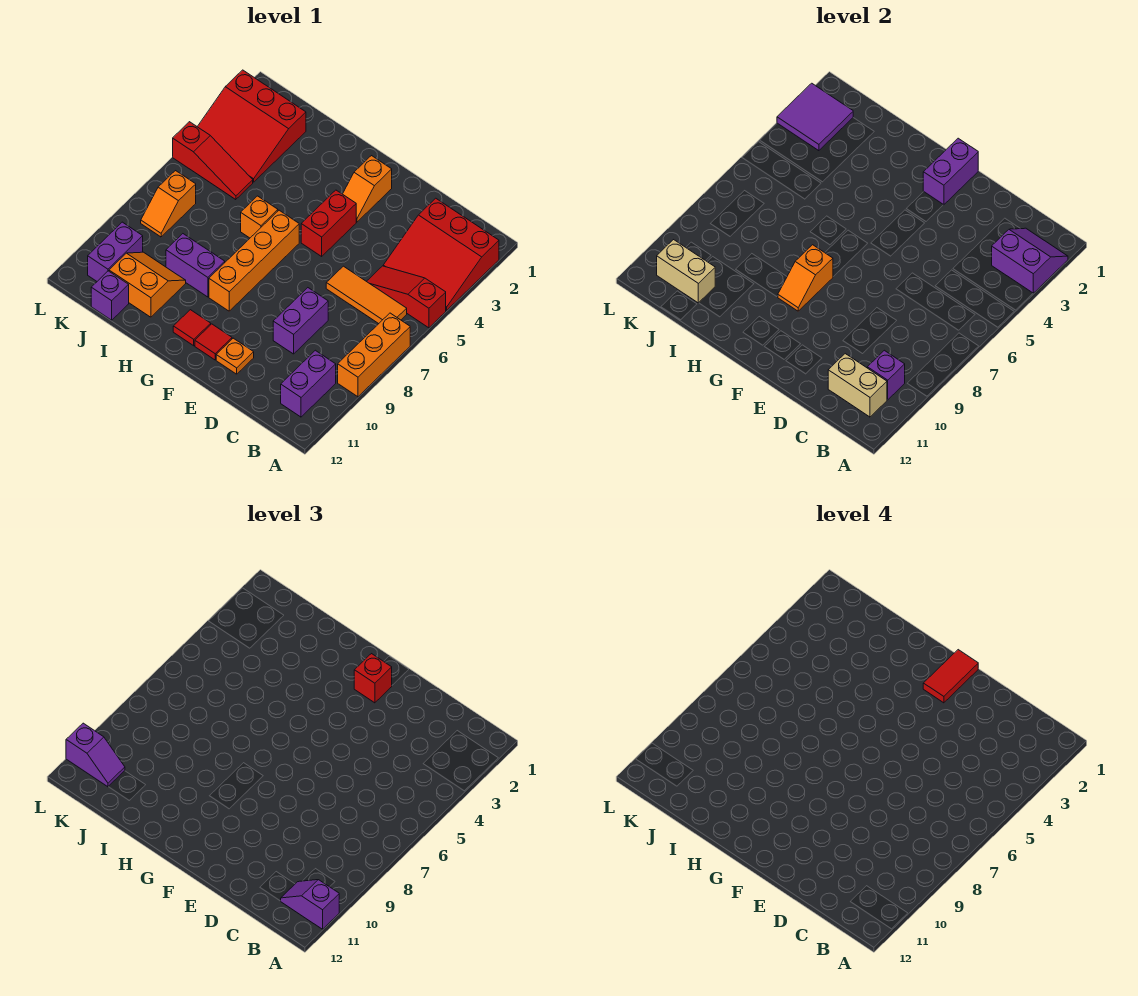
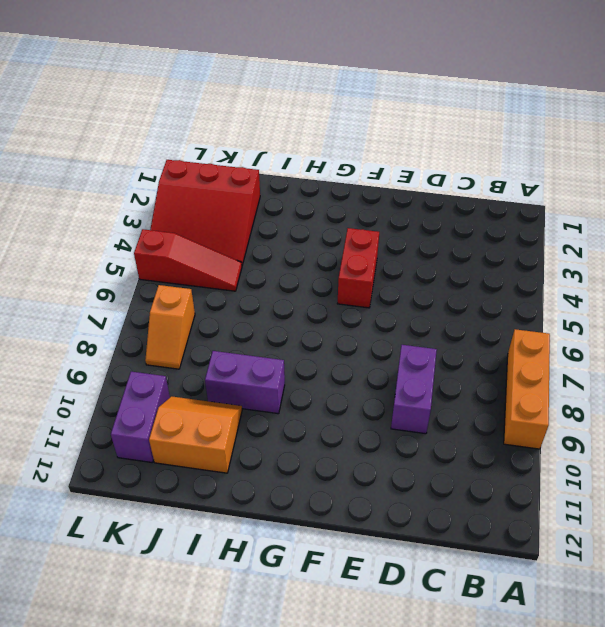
none -> red 3x3 slope [383,198,499,310]
none -> red 1x3 slope [367,266,446,328]
none -> orange 1x3 tile [326,266,407,324]
none -> purple 1x2 brick [281,350,336,417]

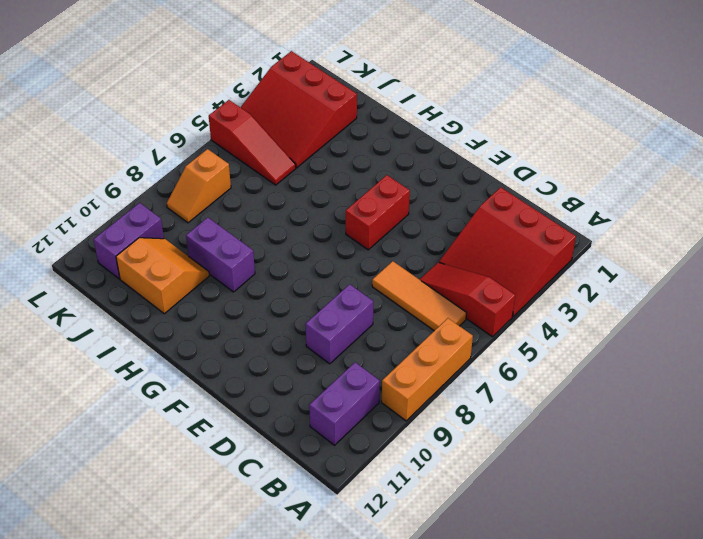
none -> orange 1x1 plate [216,338,254,374]
none -> orange 1x2 slope [343,156,392,222]
none -> red 1x1 tile [195,324,232,360]
none -> orange 1x4 brick [209,210,299,311]

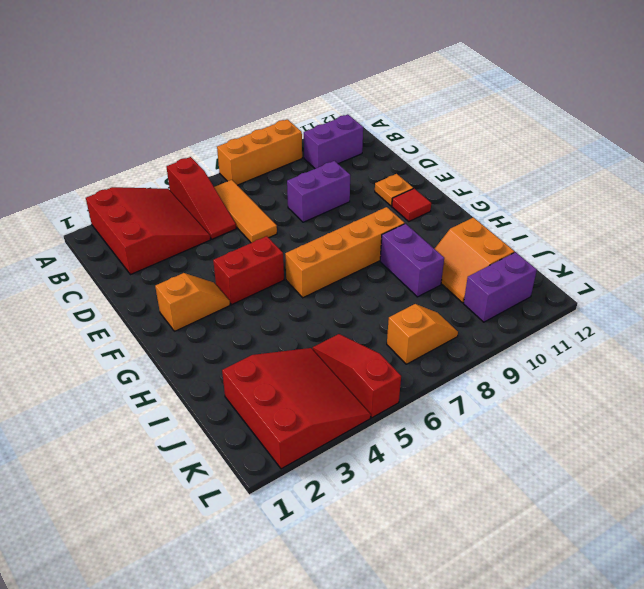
none -> red 1x1 tile [173,310,211,346]
none -> orange 1x1 brick [241,196,278,238]
none -> purple 1x1 brick [91,271,129,320]
none -> purple 2x2 slope [992,228,1068,293]

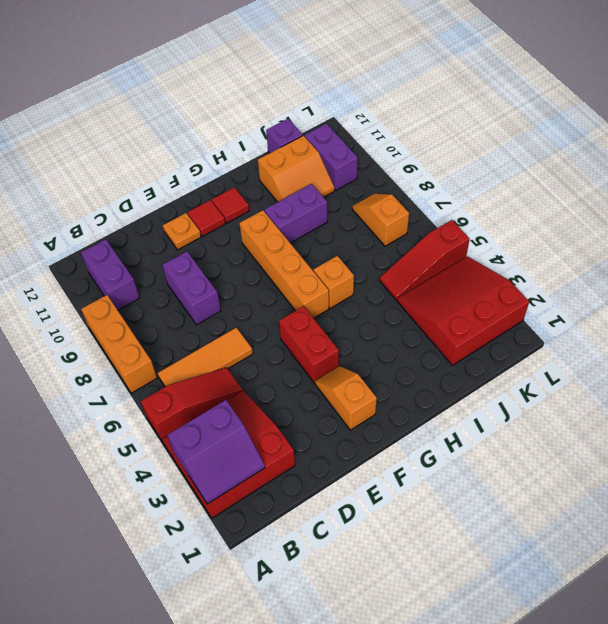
none -> purple 1x1 brick [867,350,905,400]
none -> tan 1x2 brick [828,354,887,417]
none -> purple 1x2 brick [923,138,978,205]
none -> orange 1x2 slope [778,245,833,311]

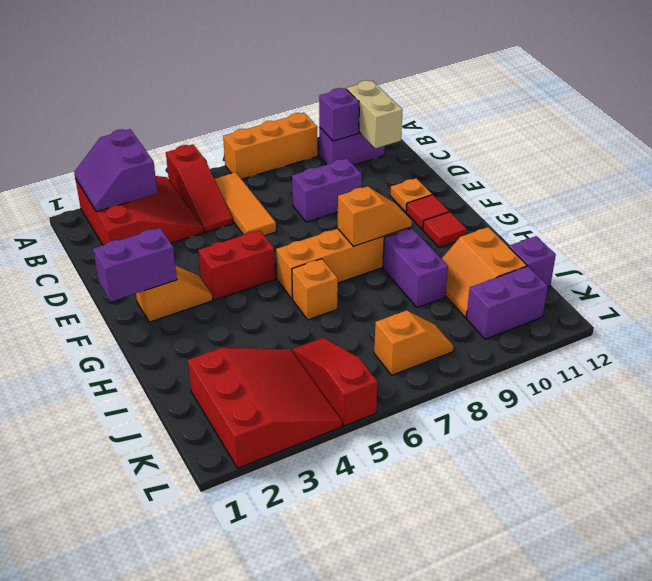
none -> tan 1x2 brick [657,240,715,303]
none -> purple 2x2 tile [777,83,853,151]
none -> purple 1x2 slope [281,880,339,929]
none -> red 1x1 brick [354,654,392,703]

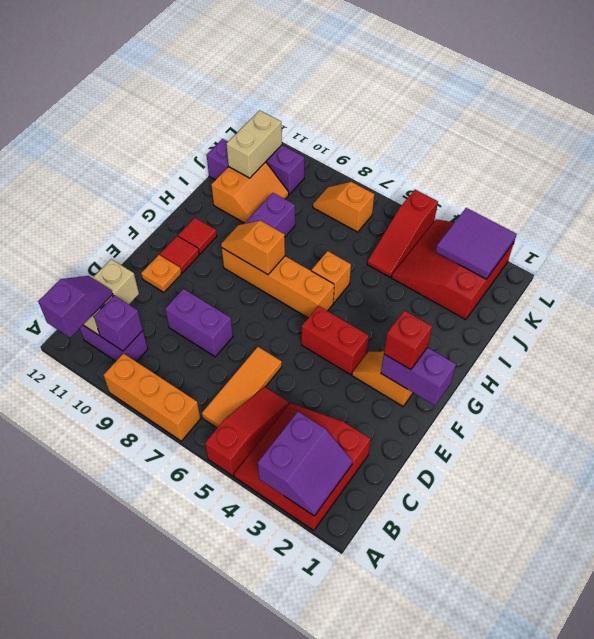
none -> purple 1x2 slope [66,723,125,787]
none -> red 1x2 tile [923,650,978,703]

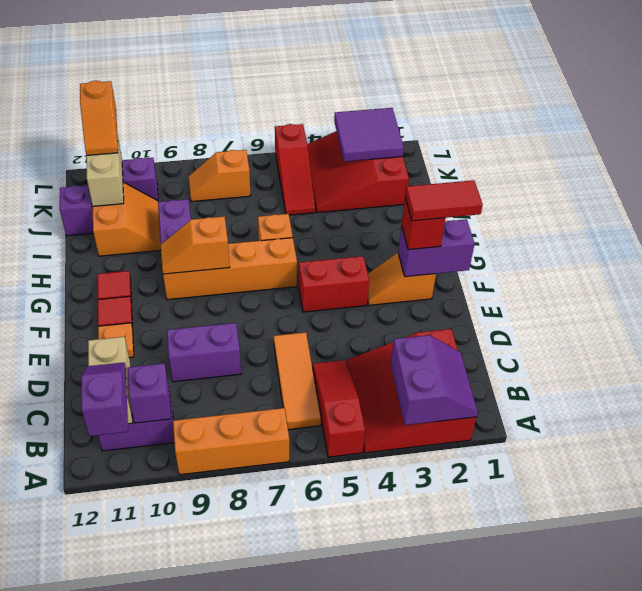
orange 1x2 slope [80,81,118,156] -> purple 1x2 slope [66,723,125,787]

